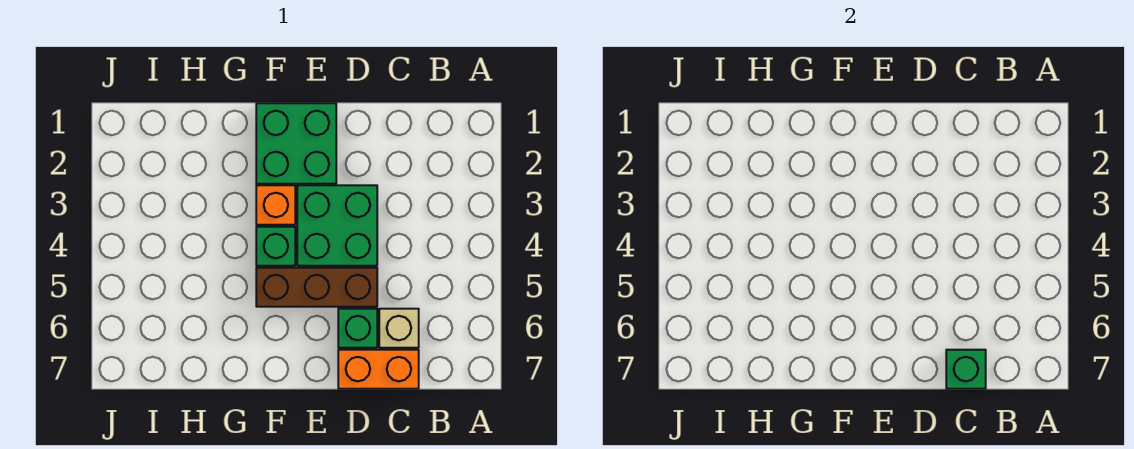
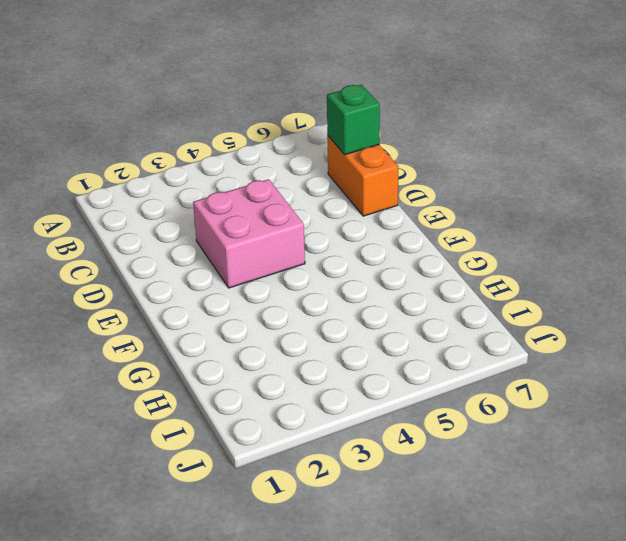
pink 2x2 brick [193,179,305,288] -> green 2x2 brick [297,185,377,266]
none -> tan 1x1 brick [379,309,419,348]
none -> brown 1x3 brick [256,268,377,307]

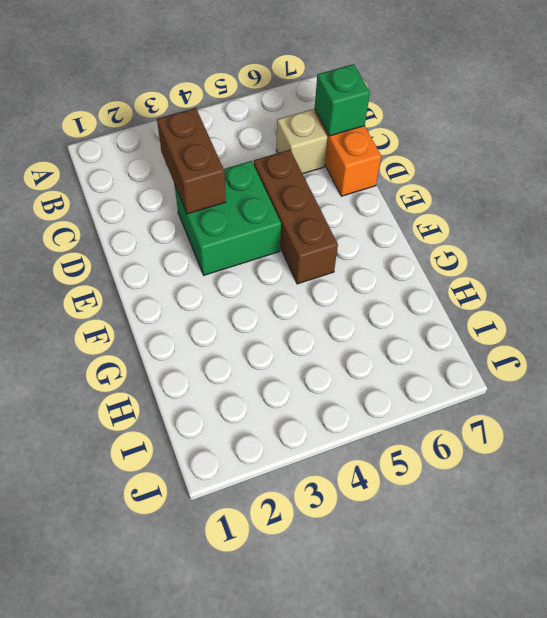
brown 1x2 brick [157,108,226,214] -> none
none -> green 1x1 brick [338,309,377,348]
none -> green 2x2 brick [256,103,336,184]

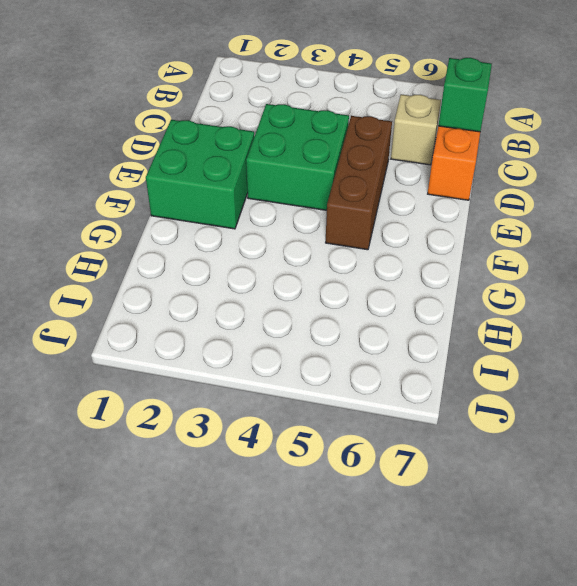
none -> green 1x1 brick [338,309,377,348]
none -> orange 1x1 brick [256,185,295,225]

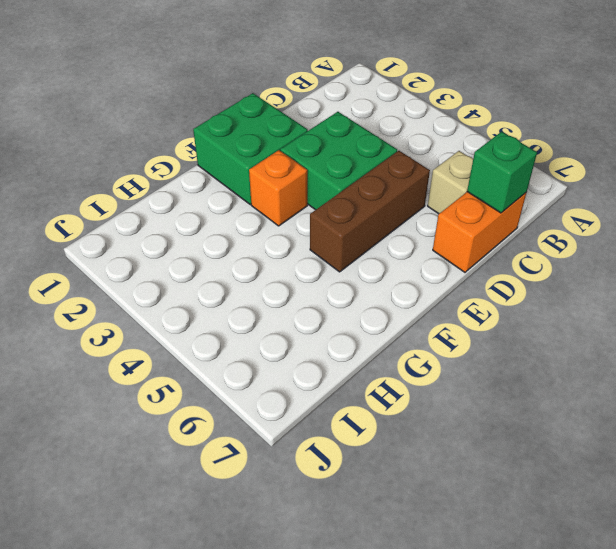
none -> green 1x1 brick [338,309,377,348]
none -> green 1x1 brick [256,227,295,266]

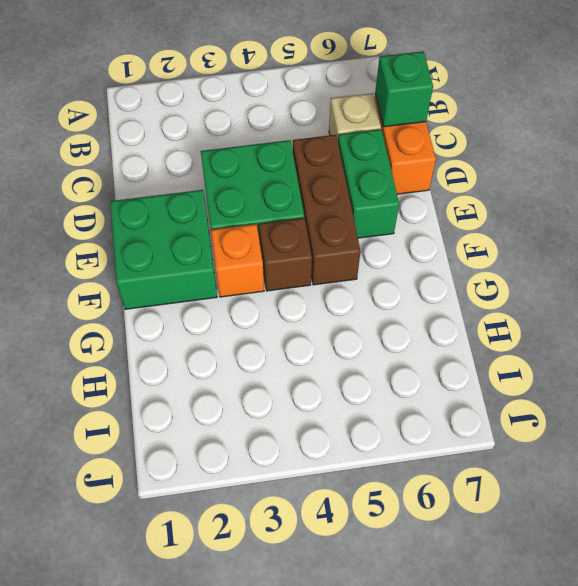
green 1x2 brick [338,129,399,238] -> green 1x1 brick [338,309,377,348]
brown 1x1 brick [259,218,312,291] -> green 1x1 brick [256,227,295,266]

